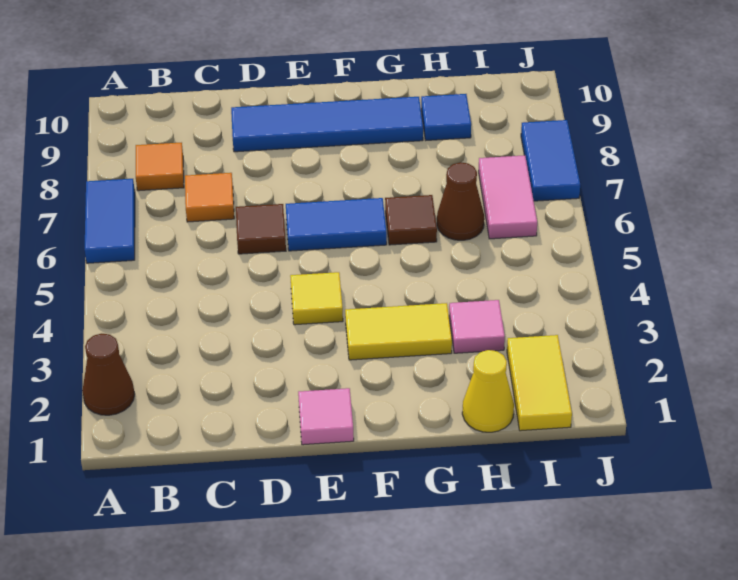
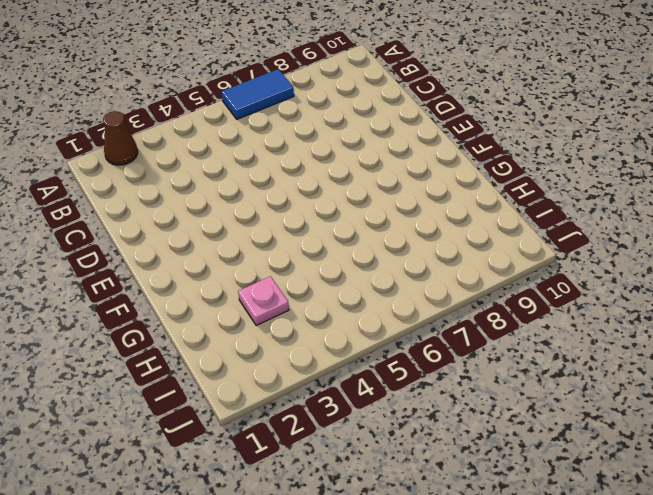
pink 1x1 plate [238,276,289,326] -> pink 1x1 tile [449,300,505,353]
none -> orange 1x1 tile [136,143,184,191]
none -> orange 1x1 tile [185,173,234,222]
none -> brown 1x1 tile [236,204,286,254]

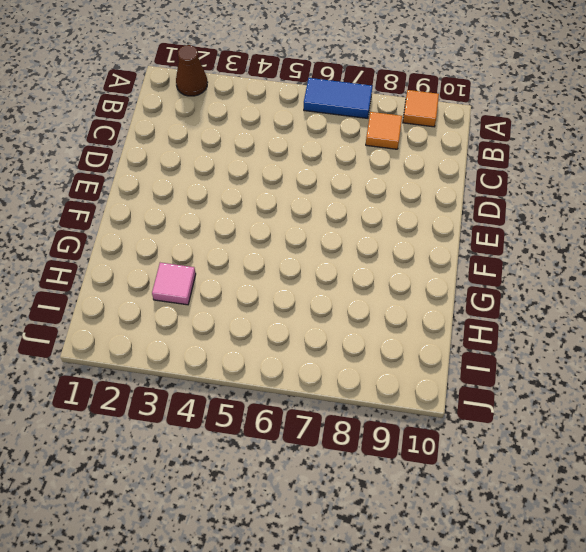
orange 1x1 tile [403,90,439,127] -> orange 1x1 tile moved to [185,173,234,222]
none -> brown 1x1 tile [236,204,286,254]
none -> blue 1x4 tile [231,97,423,152]
none -> pink 1x1 tile [298,388,354,445]

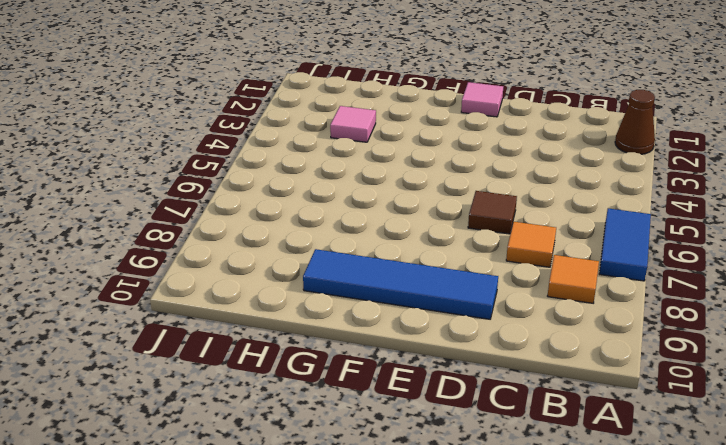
none -> yellow 1x1 tile [290,272,343,325]
none -> blue 1x2 tile [286,198,387,251]
none -> yellow 1x2 tile [345,303,452,360]

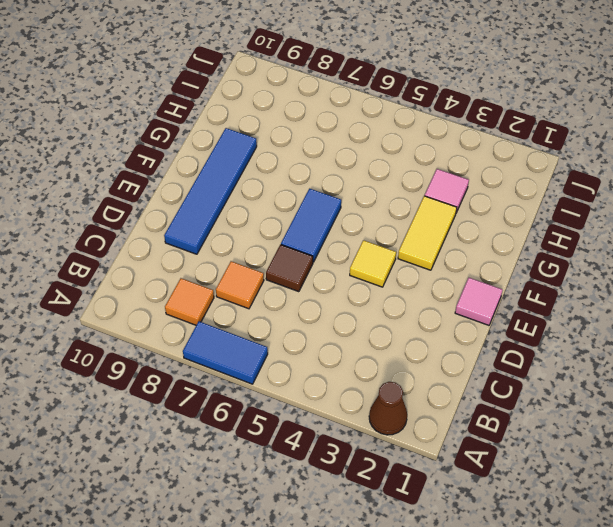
none -> brown 1x1 tile [385,195,437,245]
none -> yellow 1x1 cone [462,350,514,432]
none -> brown 1x1 cone [437,162,484,240]

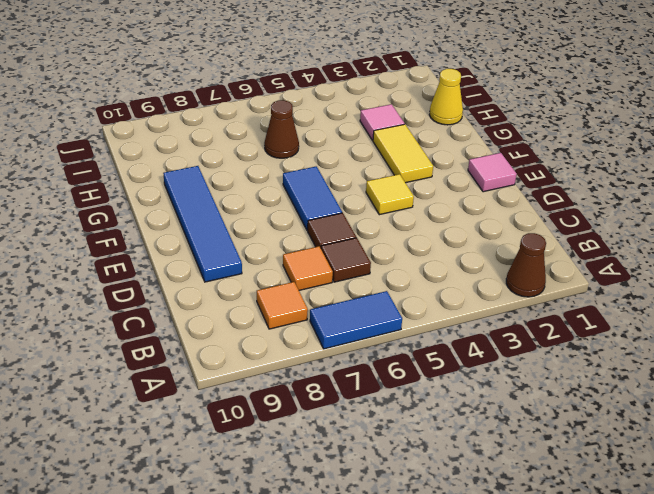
brown 1x1 tile [321,238,371,282] -> brown 1x1 tile moved to [385,195,437,245]
none -> blue 1x1 tile [421,94,471,140]
none -> yellow 1x2 tile [507,335,572,431]
none -> pink 1x2 tile [479,155,537,239]

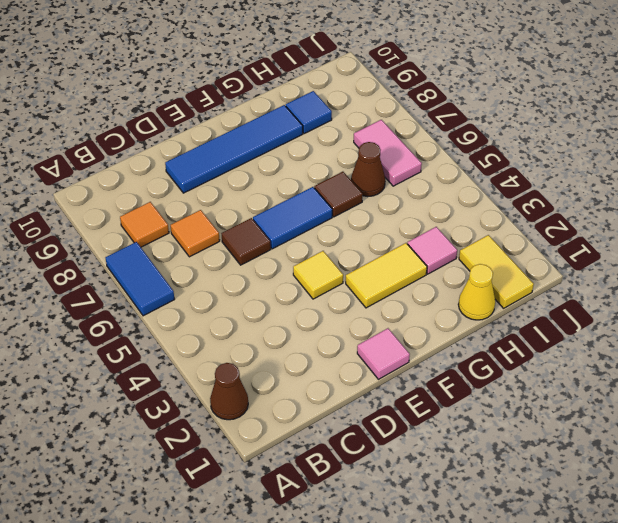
none -> blue 1x2 tile [521,120,580,201]

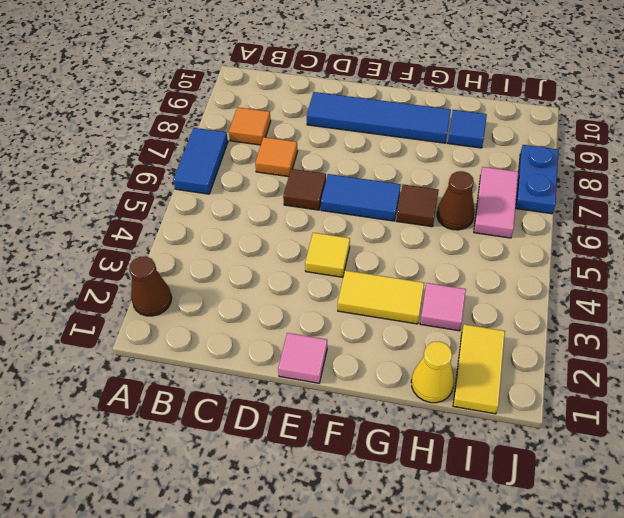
blue 1x2 plate [516,145,558,214] -> blue 1x2 tile [521,120,580,201]

